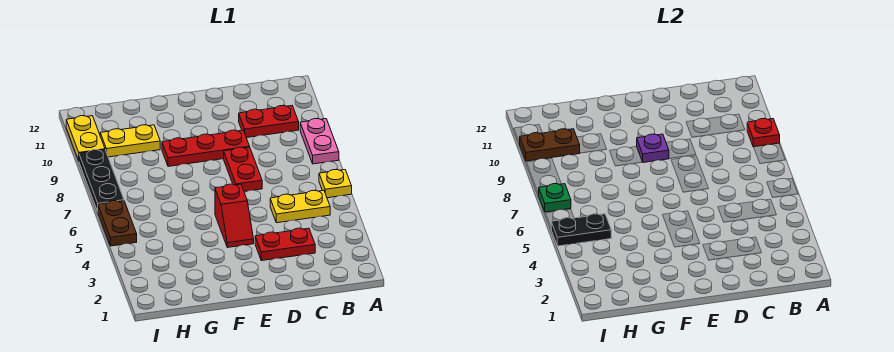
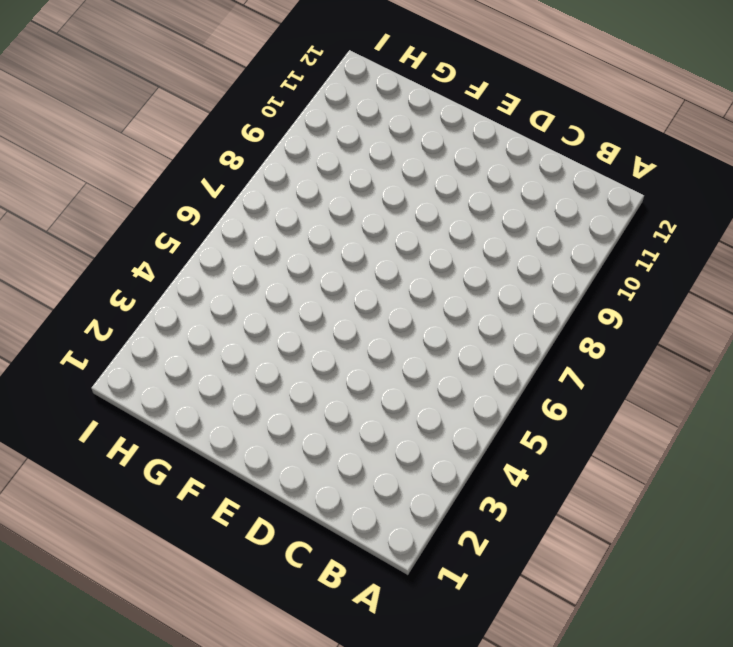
none -> yellow 1x1 plate [319,170,352,198]
none -> pink 1x2 plate [300,119,339,164]
none -> yellow 1x2 plate [270,190,330,223]

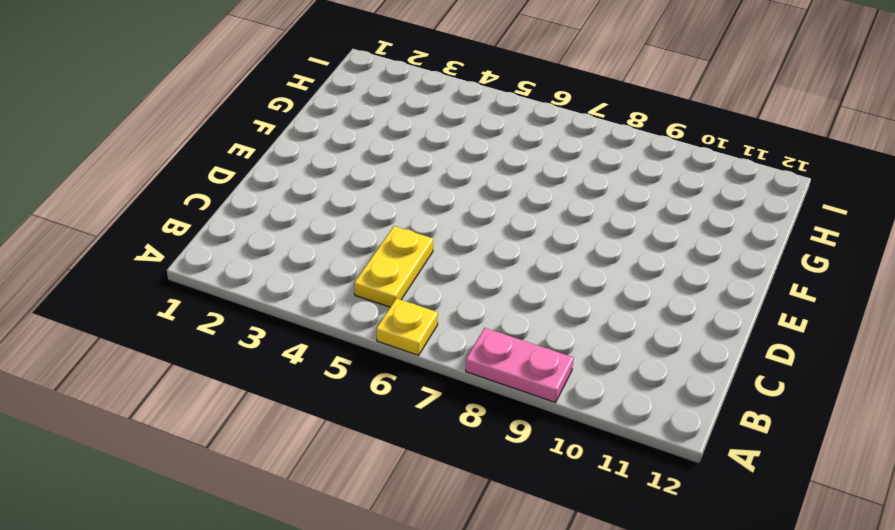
none -> red 1x2 plate [239,106,299,138]
none -> red 1x2 plate [255,228,315,261]
none -> red 1x2 plate [224,147,262,192]

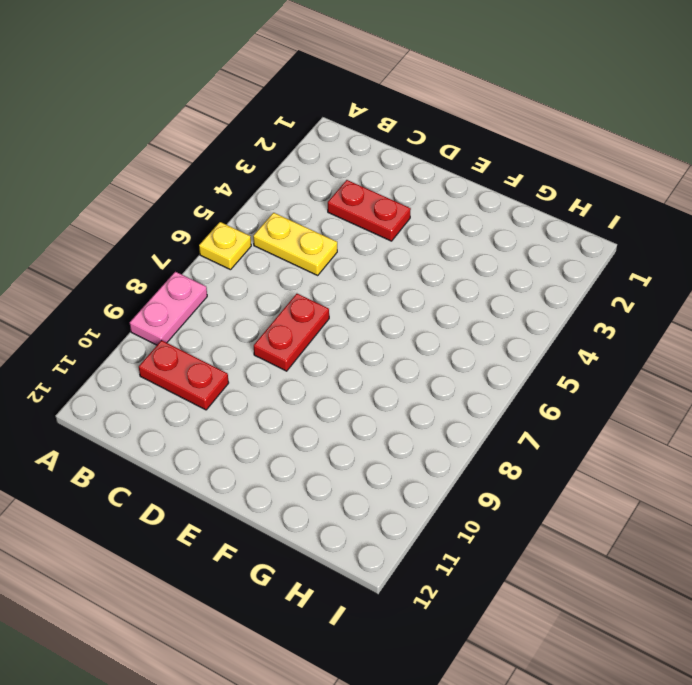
none -> red 1x3 plate [162,130,250,166]
none -> red 1x2 slope [215,184,254,248]
none -> yellow 1x2 plate [100,125,160,157]

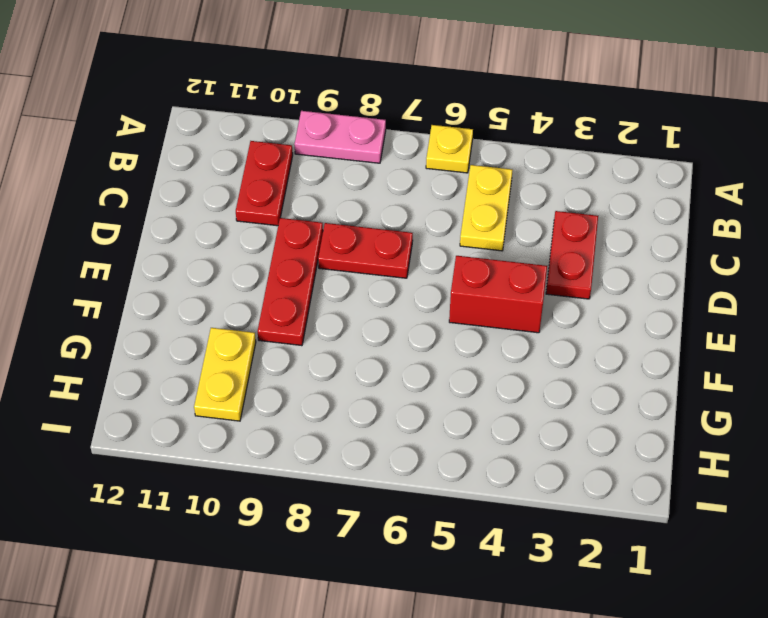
red 1x2 brick [449,256,547,333] -> red 1x2 slope [215,184,254,248]
none -> brown 1x2 plate [98,201,137,246]
none -> black 1x3 plate [79,150,124,211]
none -> yellow 1x2 plate [66,116,105,160]

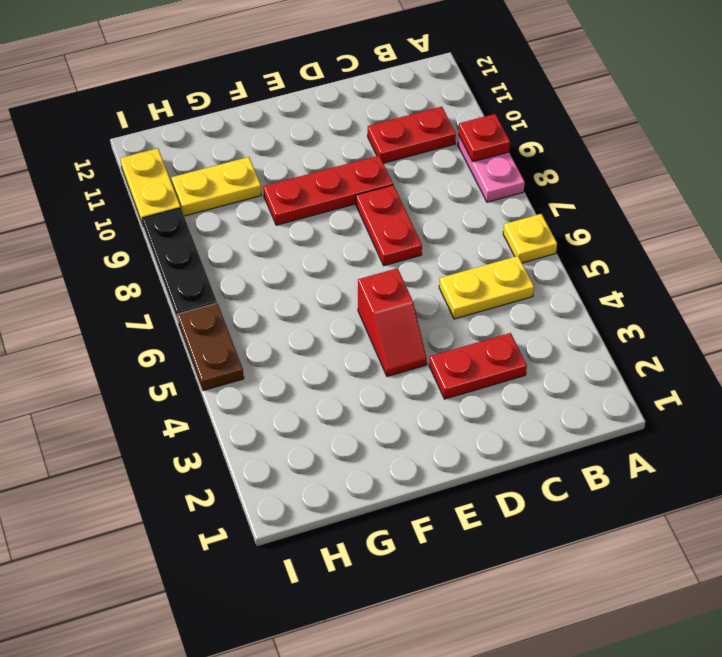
none -> purple 1x1 plate [637,134,669,163]
none -> black 1x2 plate [551,214,611,246]
none -> brown 1x2 plate [520,129,580,161]

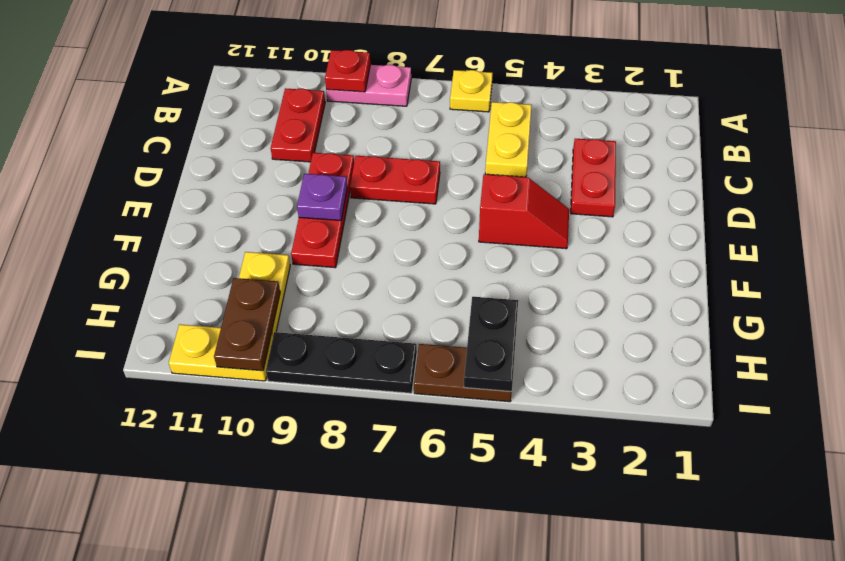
none -> green 1x1 plate [539,184,571,212]

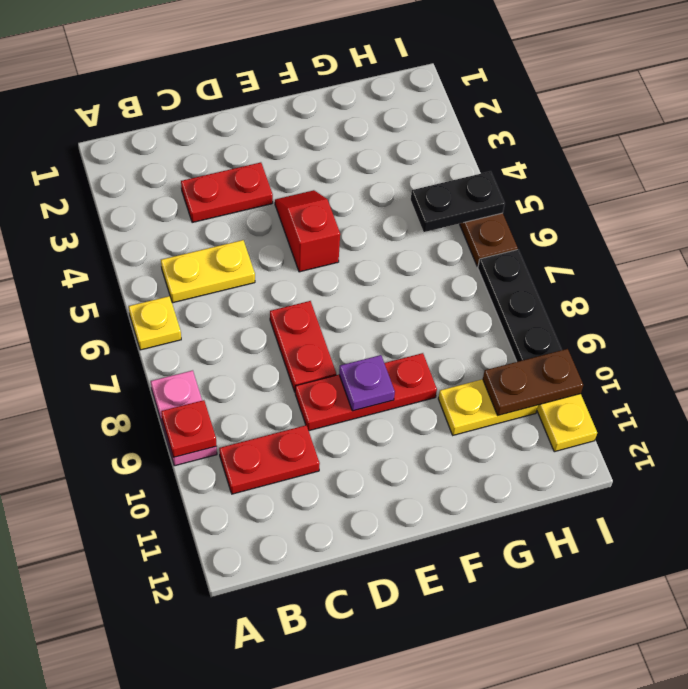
none -> green 1x1 plate [539,184,571,212]

